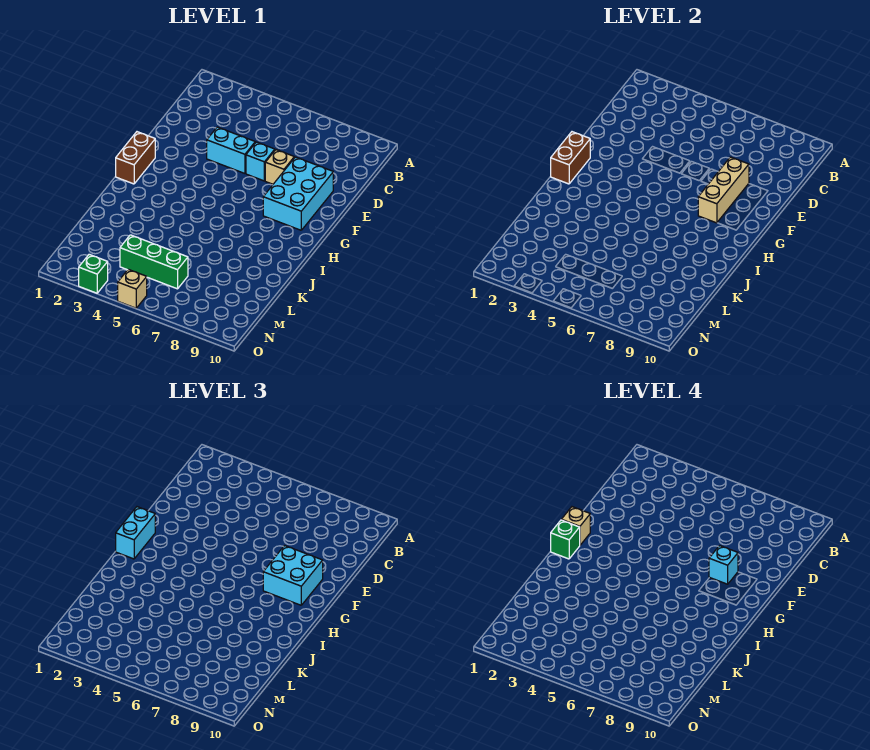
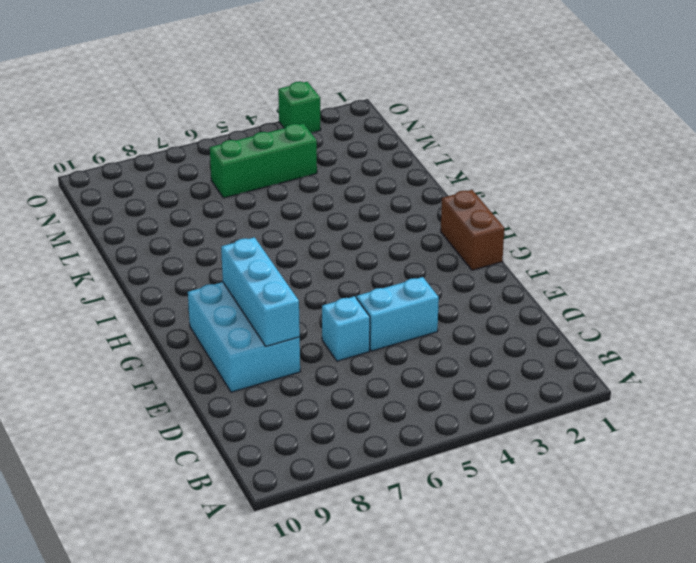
cyan 1x3 brick [221,237,300,346] -> tan 1x3 brick [698,157,749,223]
none -> tan 1x1 brick [265,150,294,184]
none -> tan 1x1 brick [118,269,147,308]
none -> brown 1x2 brick [551,132,590,184]

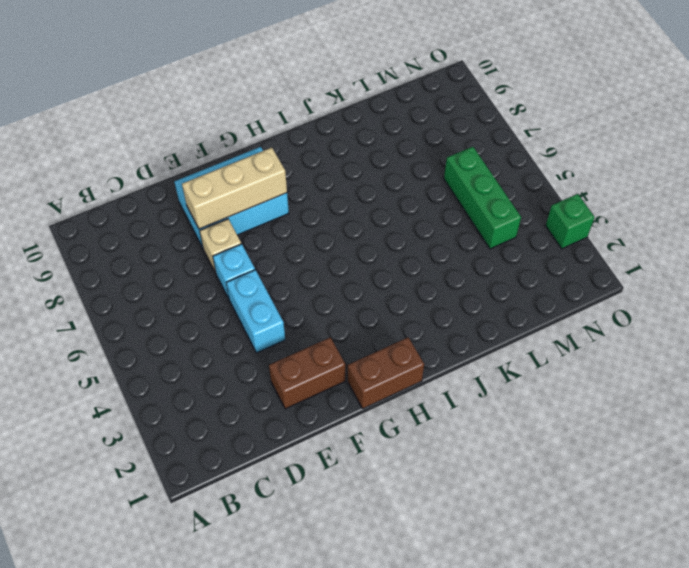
brown 1x2 brick [269,337,345,409] -> brown 1x2 brick moved to [551,132,590,184]
none -> tan 1x1 brick [118,269,147,308]
none -> cyan 2x2 brick [263,546,323,605]
none -> cyan 1x2 brick [116,507,155,559]

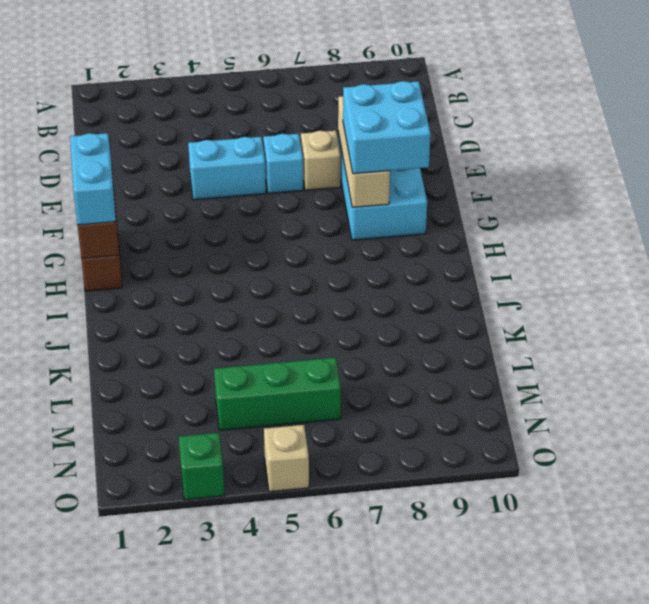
none -> cyan 1x1 brick [709,546,738,584]
none -> tan 1x1 brick [561,507,590,545]
none -> green 1x1 brick [551,520,580,559]

